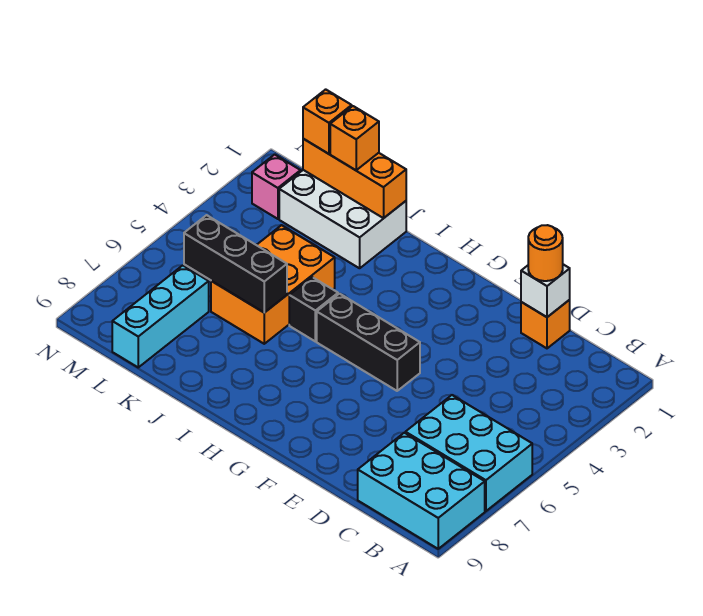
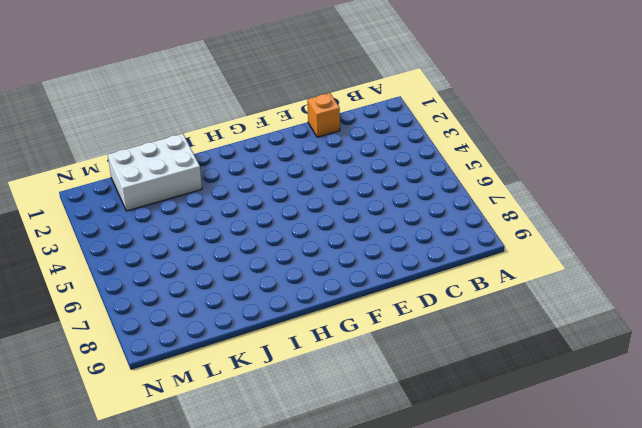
none -> cyan 2x3 brick [405,395,532,511]
none -> cyan 2x3 brick [358,433,485,549]
none -> black 1x3 brick [317,294,420,391]

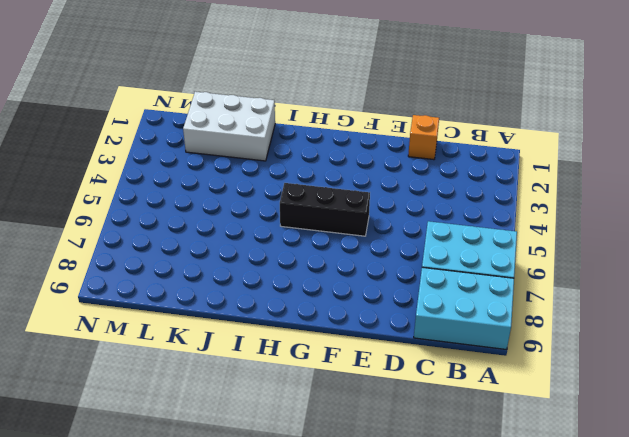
none -> black 1x1 brick [289,277,338,341]
none -> orange 2x3 brick [211,225,335,344]
none -> cyan 1x3 brick [112,265,209,367]

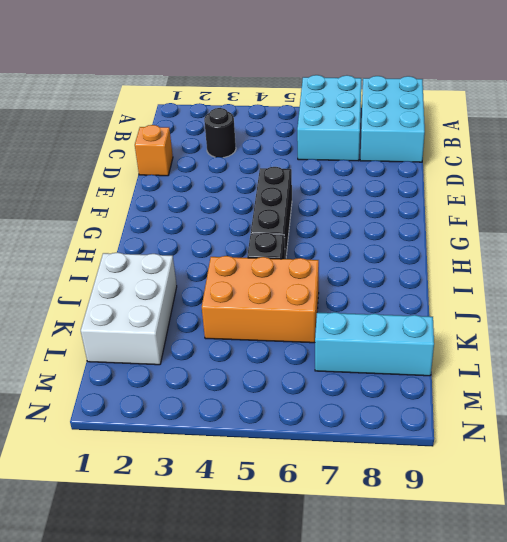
black 1x1 round brick [204,108,236,158] -> none
none -> pink 1x1 brick [252,154,301,219]
none -> white 1x1 brick [521,264,570,317]
none -> orange 1x3 brick [303,139,406,218]

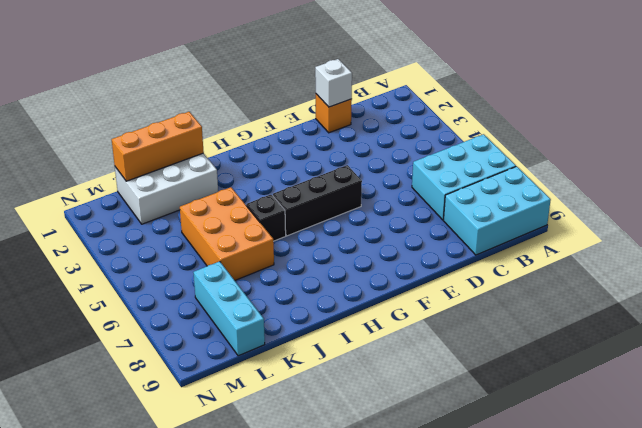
none -> pink 1x1 brick [252,154,301,219]
none -> black 1x3 brick [184,215,287,313]
none -> orange 1x1 round brick [528,225,563,281]

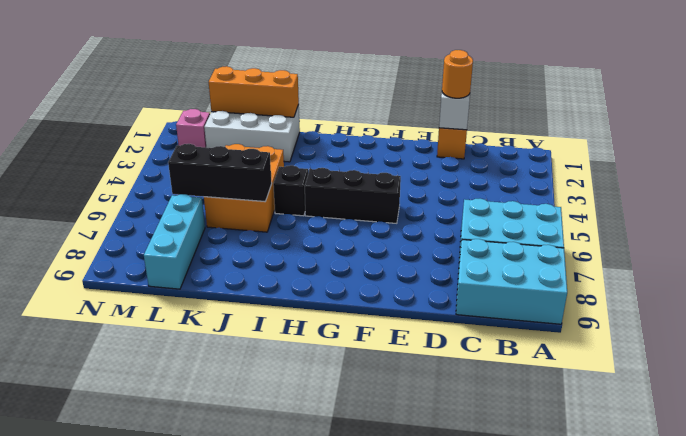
none -> orange 1x1 brick [330,106,379,170]
none -> orange 1x1 brick [303,89,352,154]

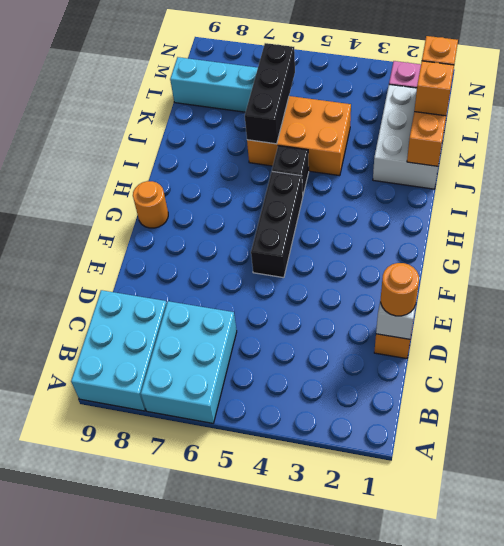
orange 1x1 round brick [133,181,168,228] -> none

